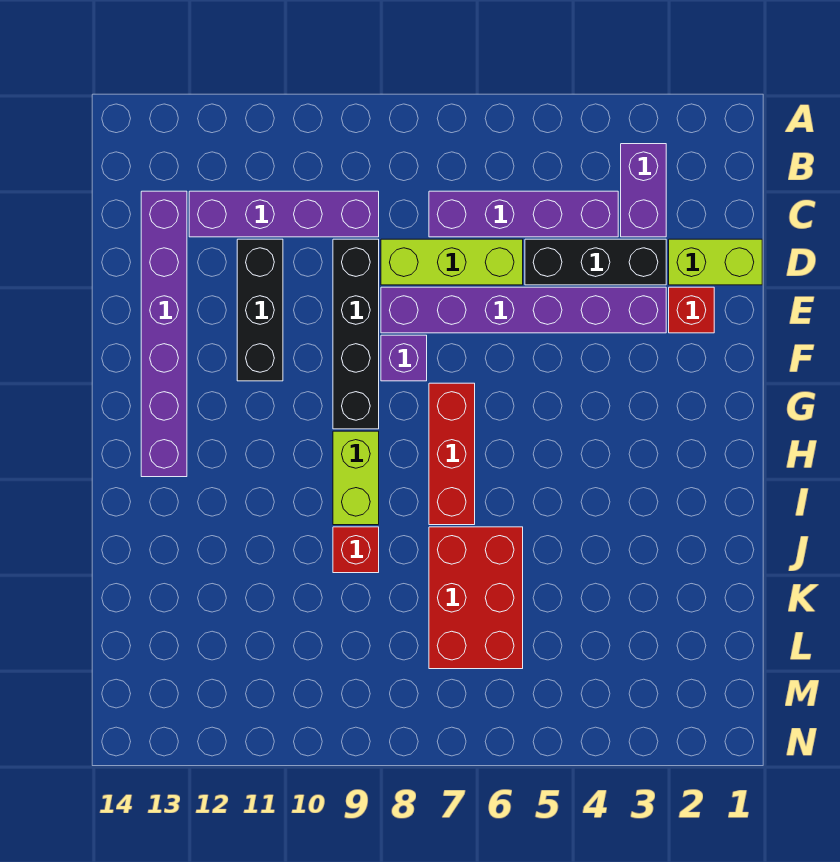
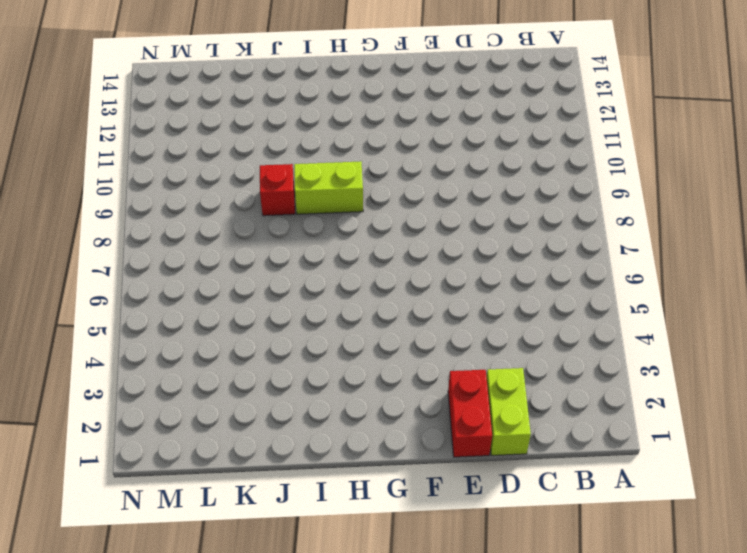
red 1x2 brick [448,370,492,457] -> red 1x1 brick [669,287,714,333]
none -> purple 1x2 brick [621,144,666,237]
none -> purple 1x4 brick [429,191,618,237]
none -> purple 1x4 brick [189,191,379,237]

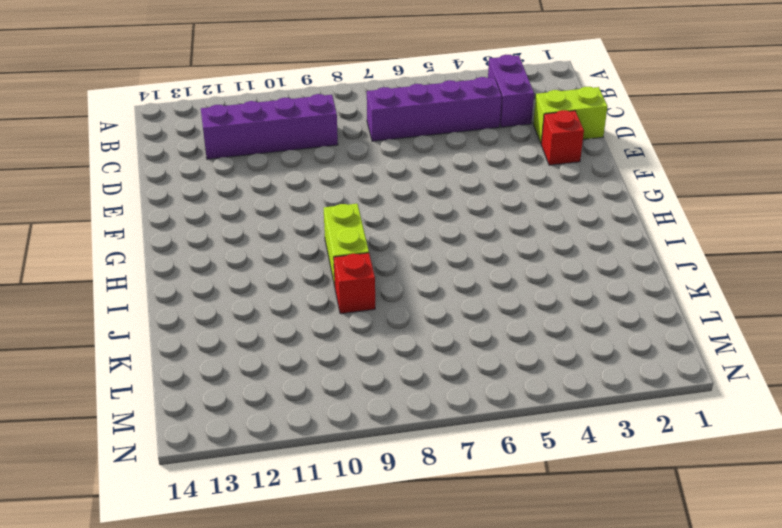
none -> purple 1x6 brick [141,191,187,477]
none -> black 1x3 brick [525,239,666,285]
none -> lime 1x3 brick [381,239,523,285]

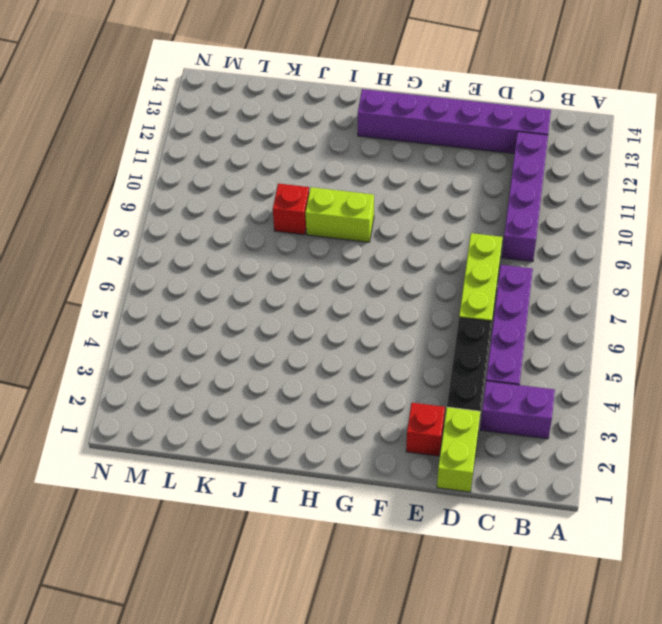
none -> black 1x4 brick [333,239,379,429]
none -> black 1x3 brick [237,239,283,381]
none -> purple 1x6 brick [381,287,666,333]

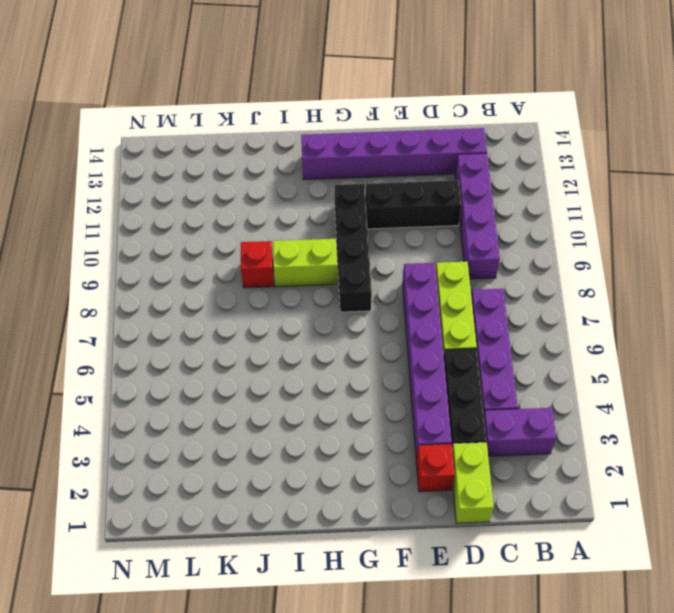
black 1x4 brick [335,184,372,312] -> black 1x4 brick turned to [333,239,379,429]
none -> purple 1x1 brick [381,335,427,381]
none -> red 1x3 brick [429,383,475,525]
none -> red 2x3 brick [429,527,523,669]

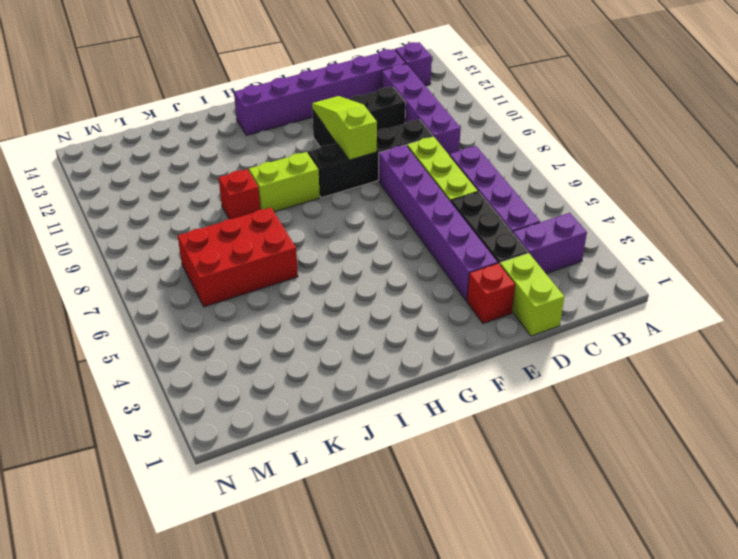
purple 1x1 brick [395,42,432,86] -> purple 1x1 brick moved to [381,335,427,381]
lime 1x3 slope [312,96,377,160] -> none
none -> red 1x3 brick [429,383,475,525]

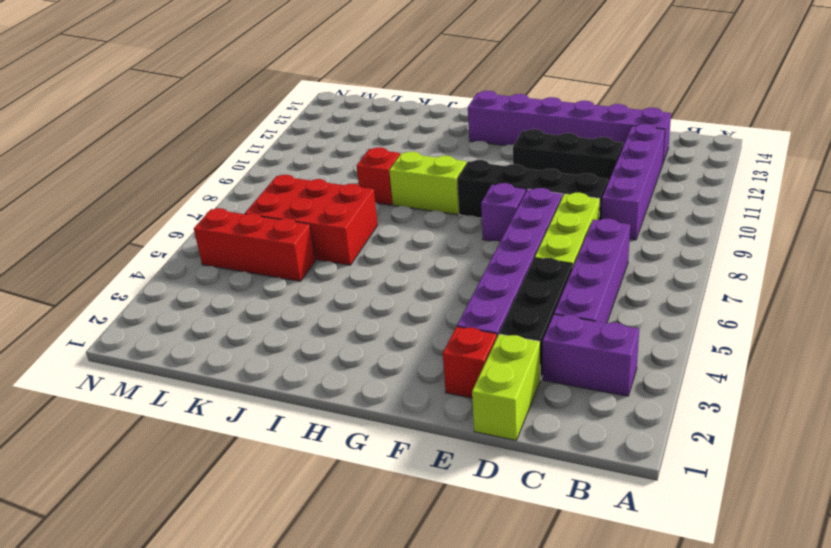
red 1x3 brick [194,208,316,281] -> red 1x3 brick moved to [429,383,475,525]

